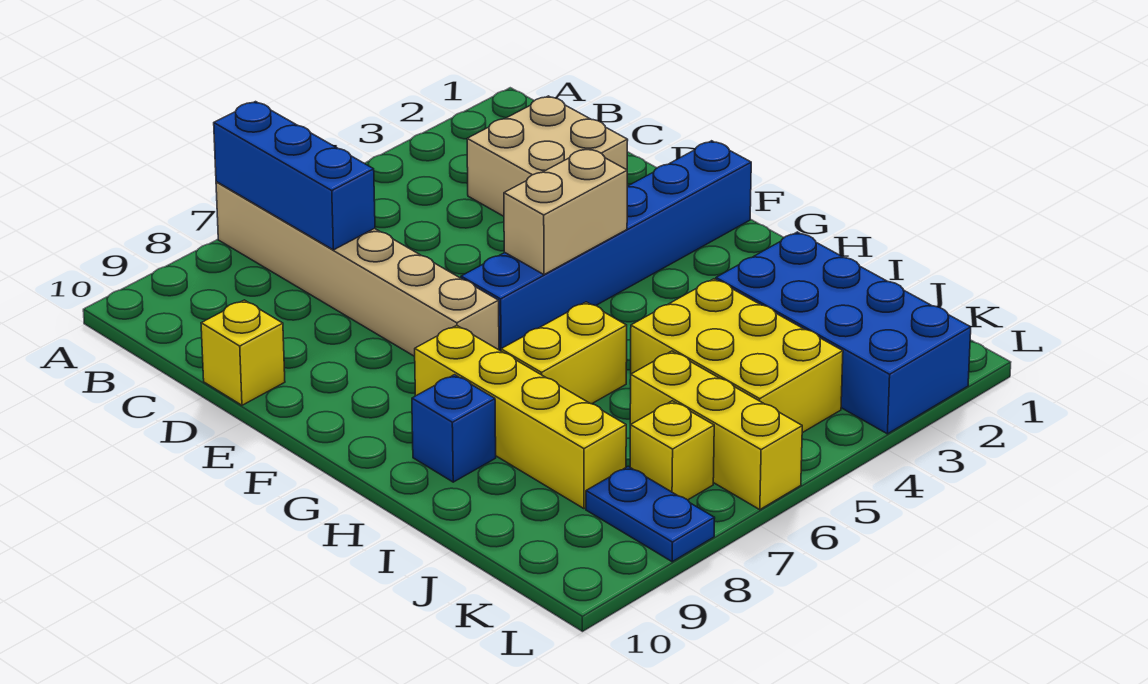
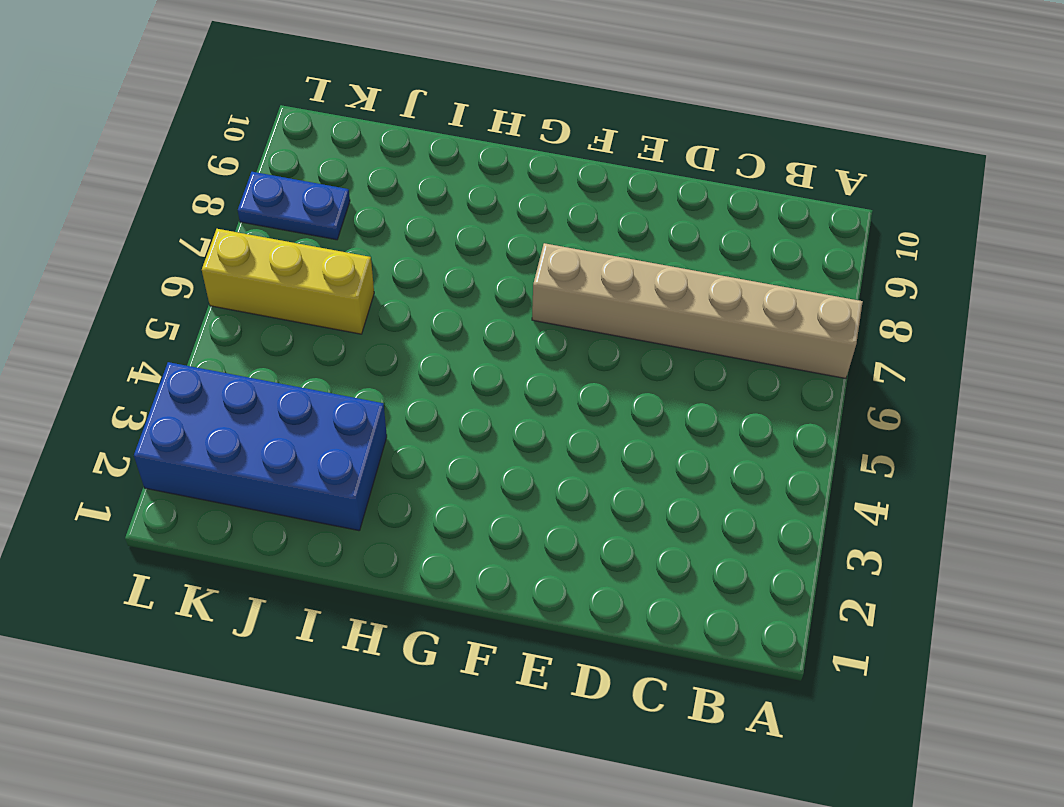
none -> tan 2x2 brick [467,96,628,216]
none -> yellow 1x1 brick [201,300,285,405]
none -> blue 1x6 brick [461,141,751,351]

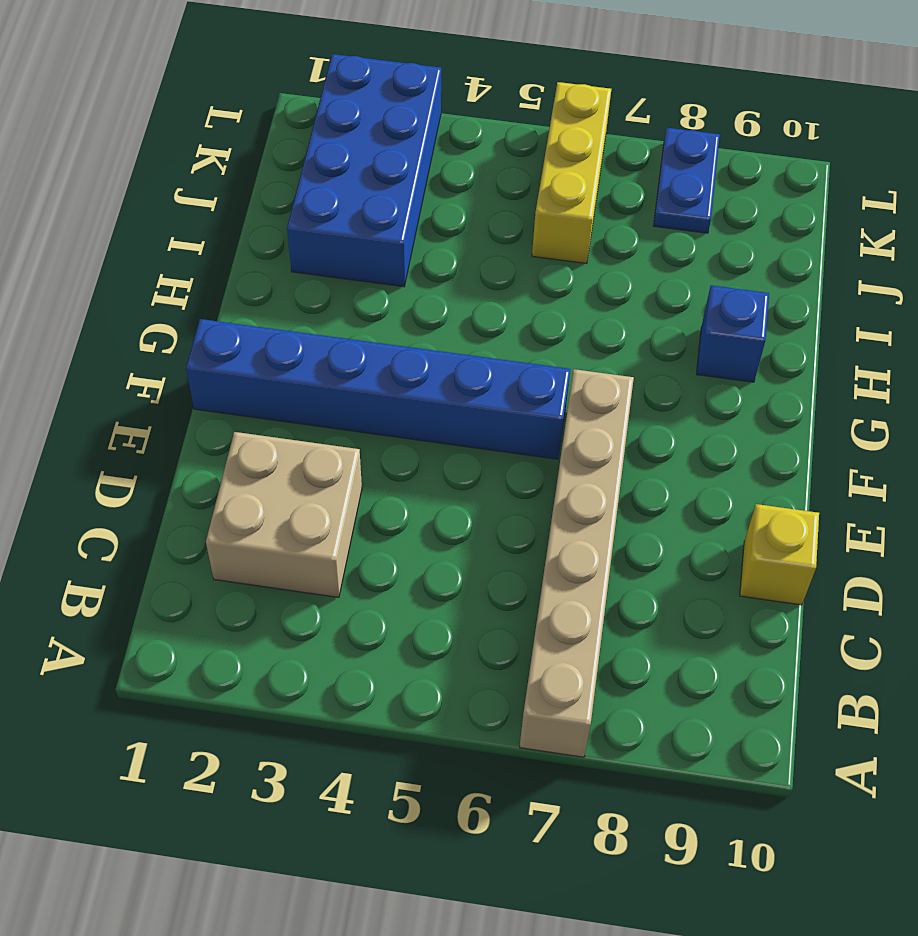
none -> yellow 1x4 brick [415,325,626,509]
none -> yellow 1x2 brick [501,302,627,404]
none -> yellow 2x3 brick [630,279,843,433]

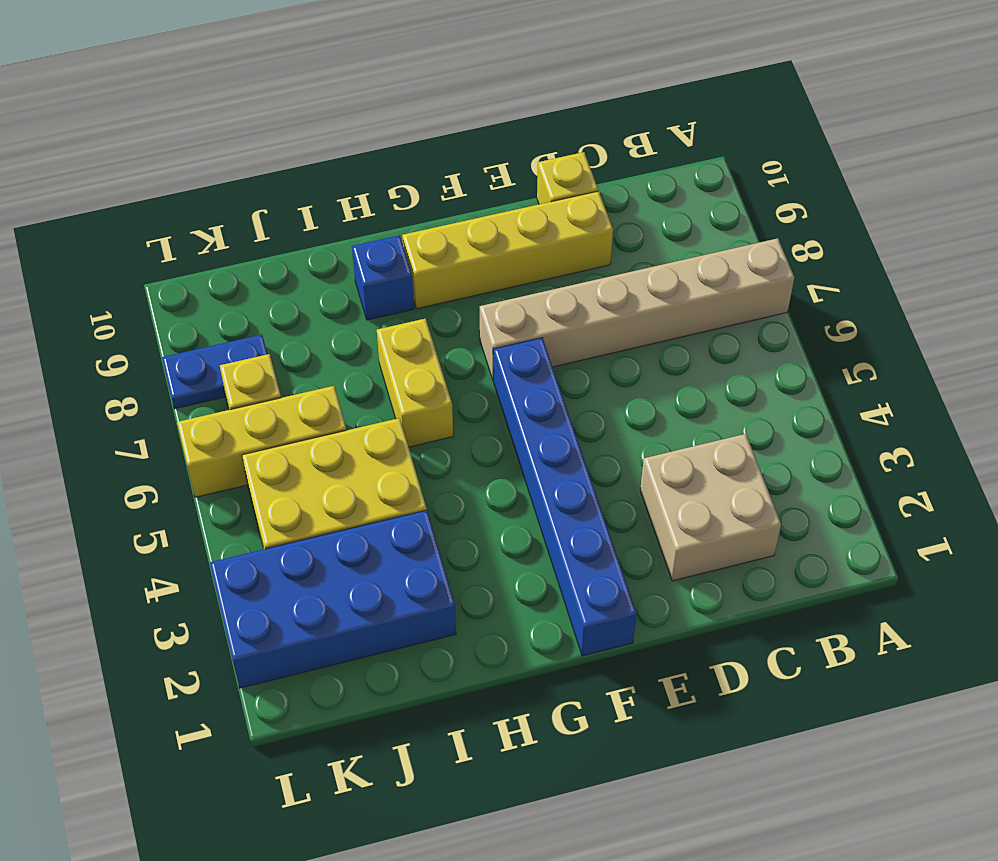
yellow 1x4 brick [402,191,613,309] -> yellow 1x4 brick moved to [415,325,626,509]
none -> blue 1x3 brick [214,102,375,250]
none -> tan 1x2 brick [504,148,627,275]

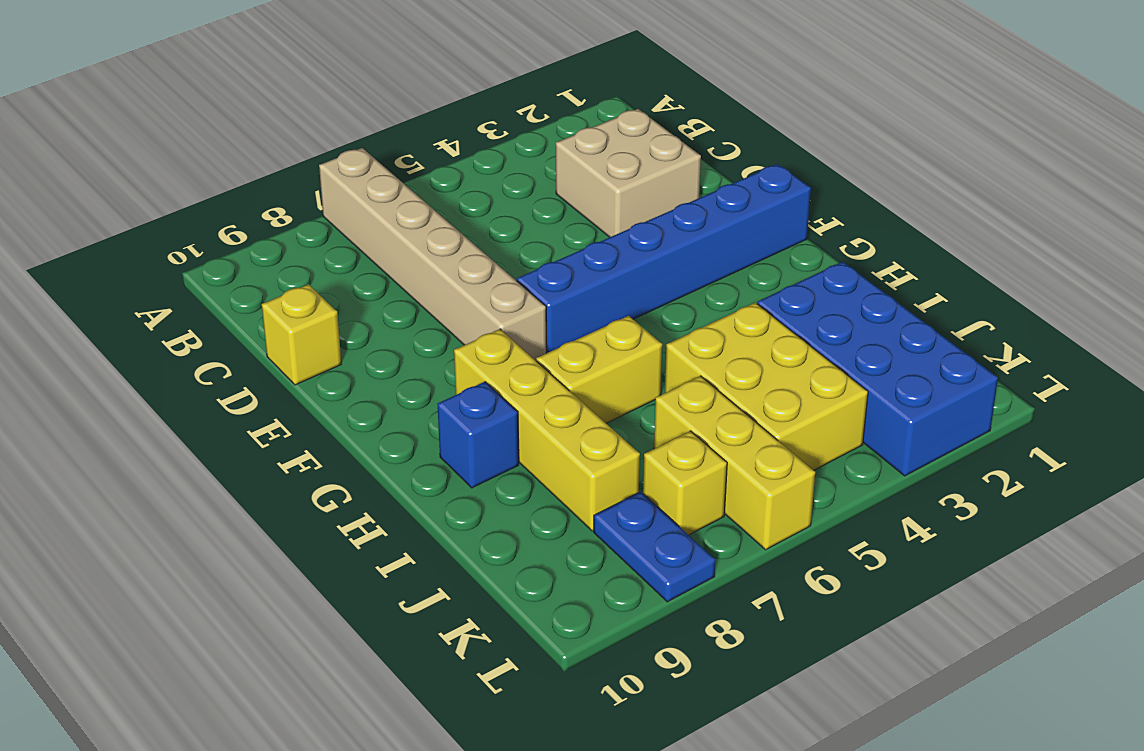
none -> blue 1x3 brick [214,102,375,250]
none -> tan 1x2 brick [504,148,627,275]

